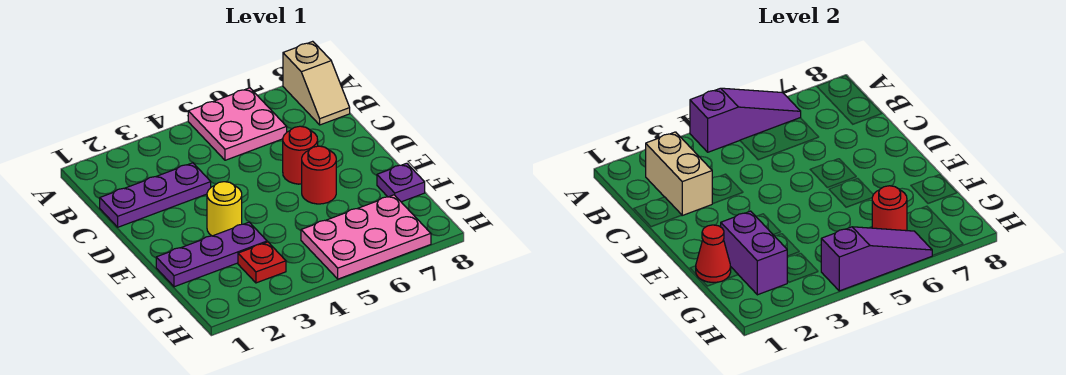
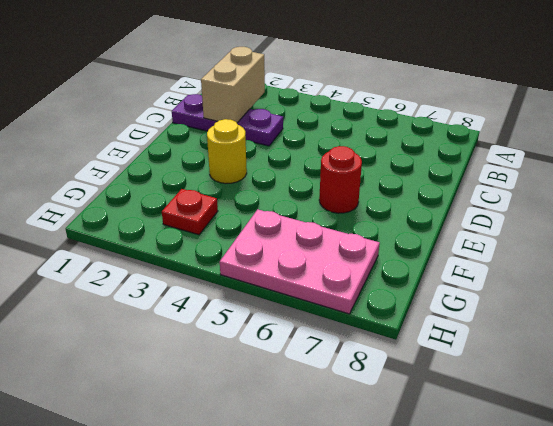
none -> pink 2x2 plate [188,88,287,160]
none -> tan 1x2 slope [283,41,350,125]
none -> red 1x1 round brick [283,126,318,184]

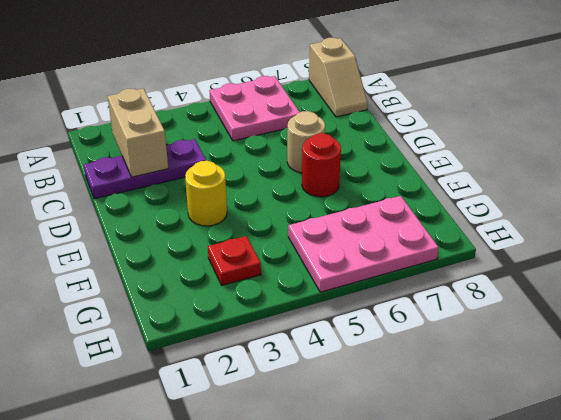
tan 1x1 round brick [287,111,325,173] -> red 1x1 round brick [283,126,318,184]
none -> purple 1x3 plate [156,222,267,287]
none -> purple 1x1 plate [377,163,425,202]
none -> purple 1x3 slope [690,88,801,152]

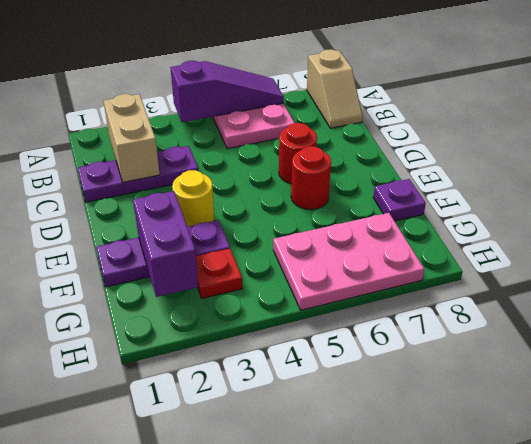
none -> red 1x1 cone [696,225,731,282]
none -> red 1x1 round brick [872,186,907,231]
none -> purple 1x3 slope [821,227,933,291]

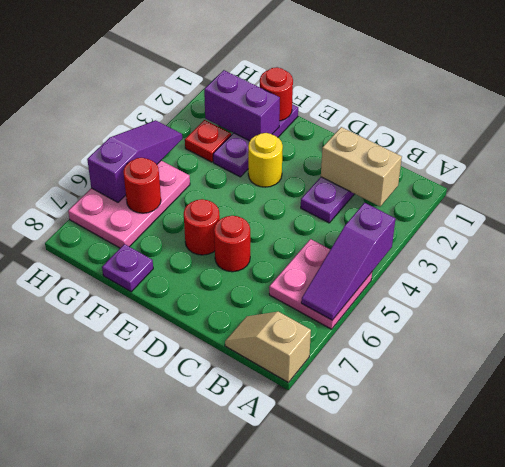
red 1x1 round brick [260,67,293,121] -> red 1x1 cone [696,225,731,282]
purple 1x3 slope [87,120,182,202] -> purple 1x3 slope turned to [821,227,933,291]

